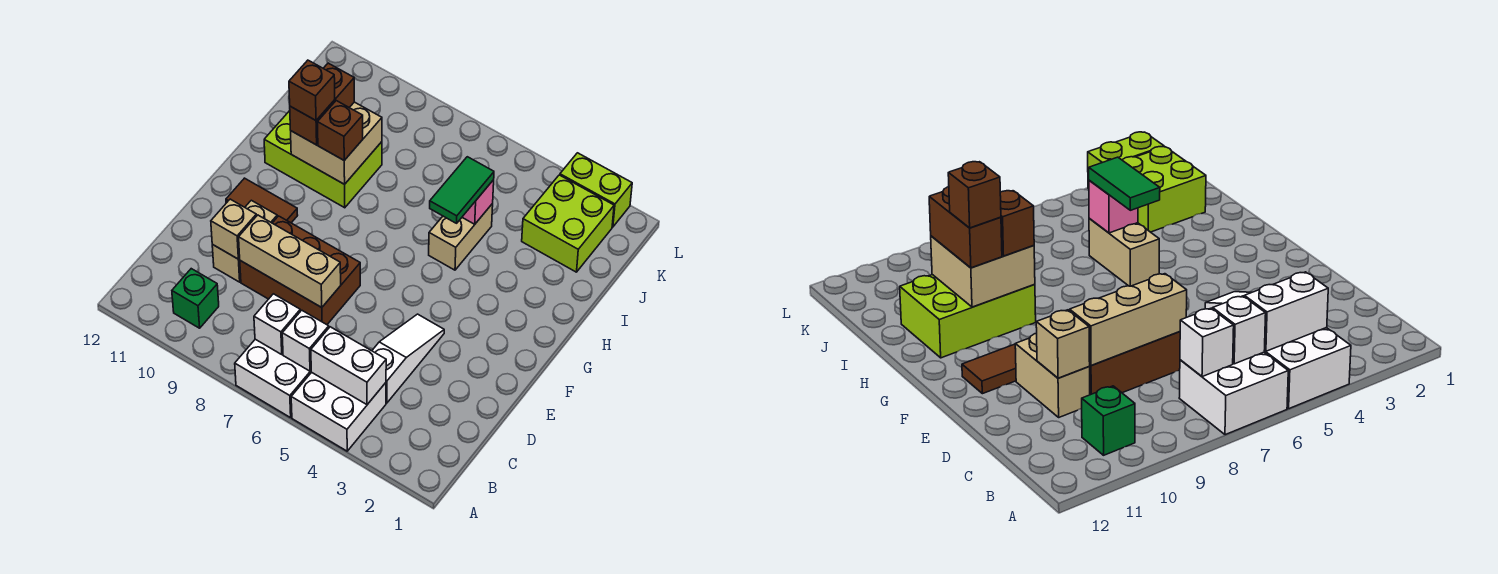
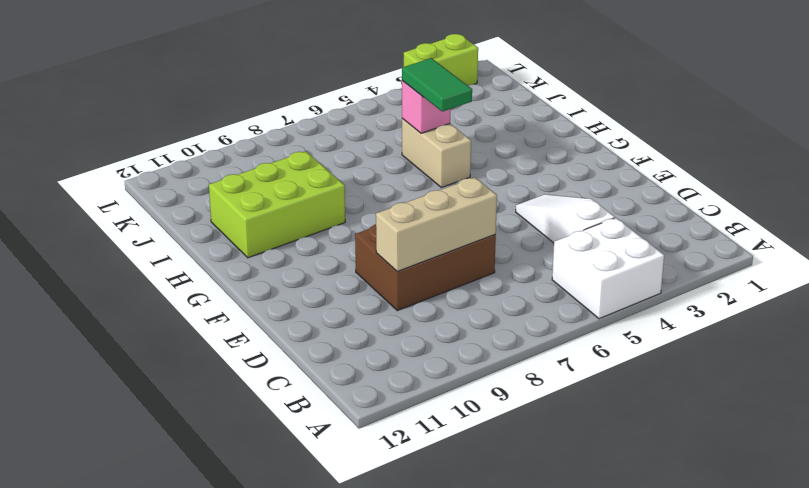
none -> white 2x2 brick [235,339,311,418]
none -> green 1x1 brick [172,269,219,328]
none -> tan 1x2 brick [212,200,277,282]

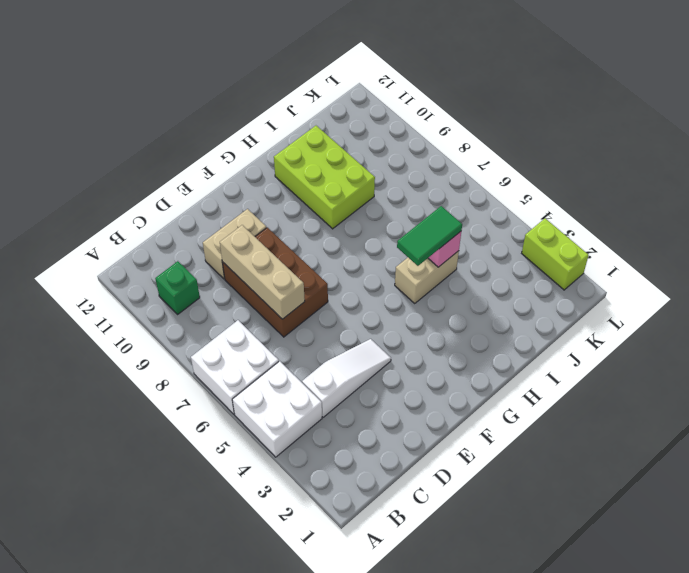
none -> brown 1x2 tile [226,178,298,223]
none -> lime 2x2 brick [522,175,614,272]
none -> white 1x2 brick [311,327,386,405]

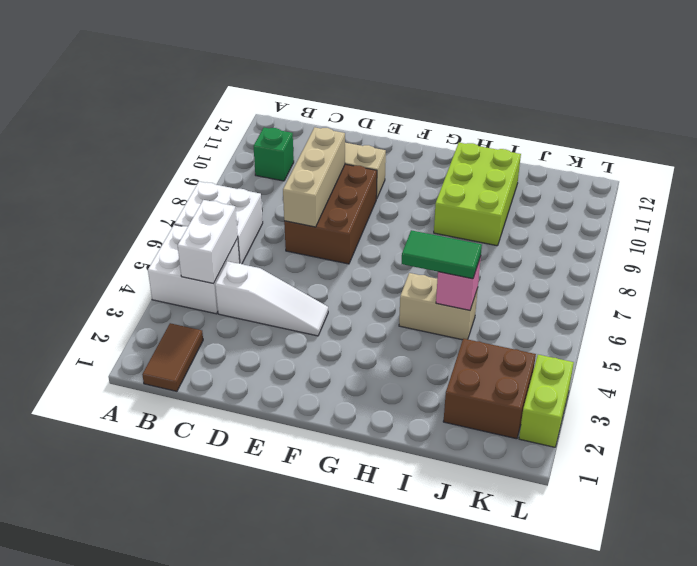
brown 1x2 tile [142,323,203,391] -> brown 1x2 tile moved to [226,178,298,223]
brown 2x2 brick [443,339,536,439] -> lime 2x2 brick [522,175,614,272]
none -> white 1x1 brick [282,310,329,371]
none -> white 1x1 brick [254,294,300,354]
none -> tan 1x1 brick [211,199,256,259]

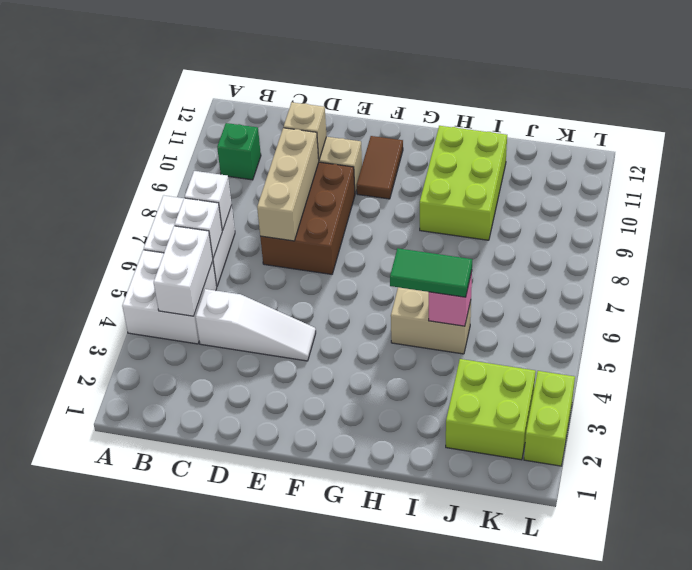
none -> tan 2x2 brick [291,102,382,184]
none -> brown 1x1 brick [317,101,363,160]
none -> brown 1x2 brick [290,63,354,145]

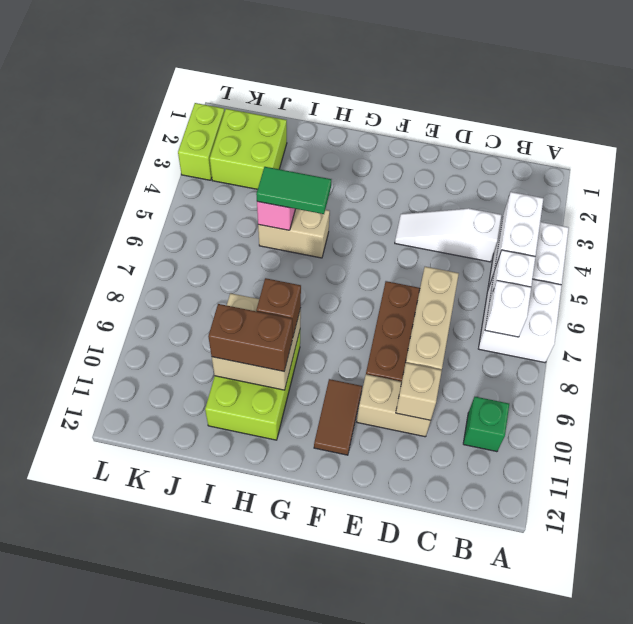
none -> brown 1x1 brick [289,60,335,120]

